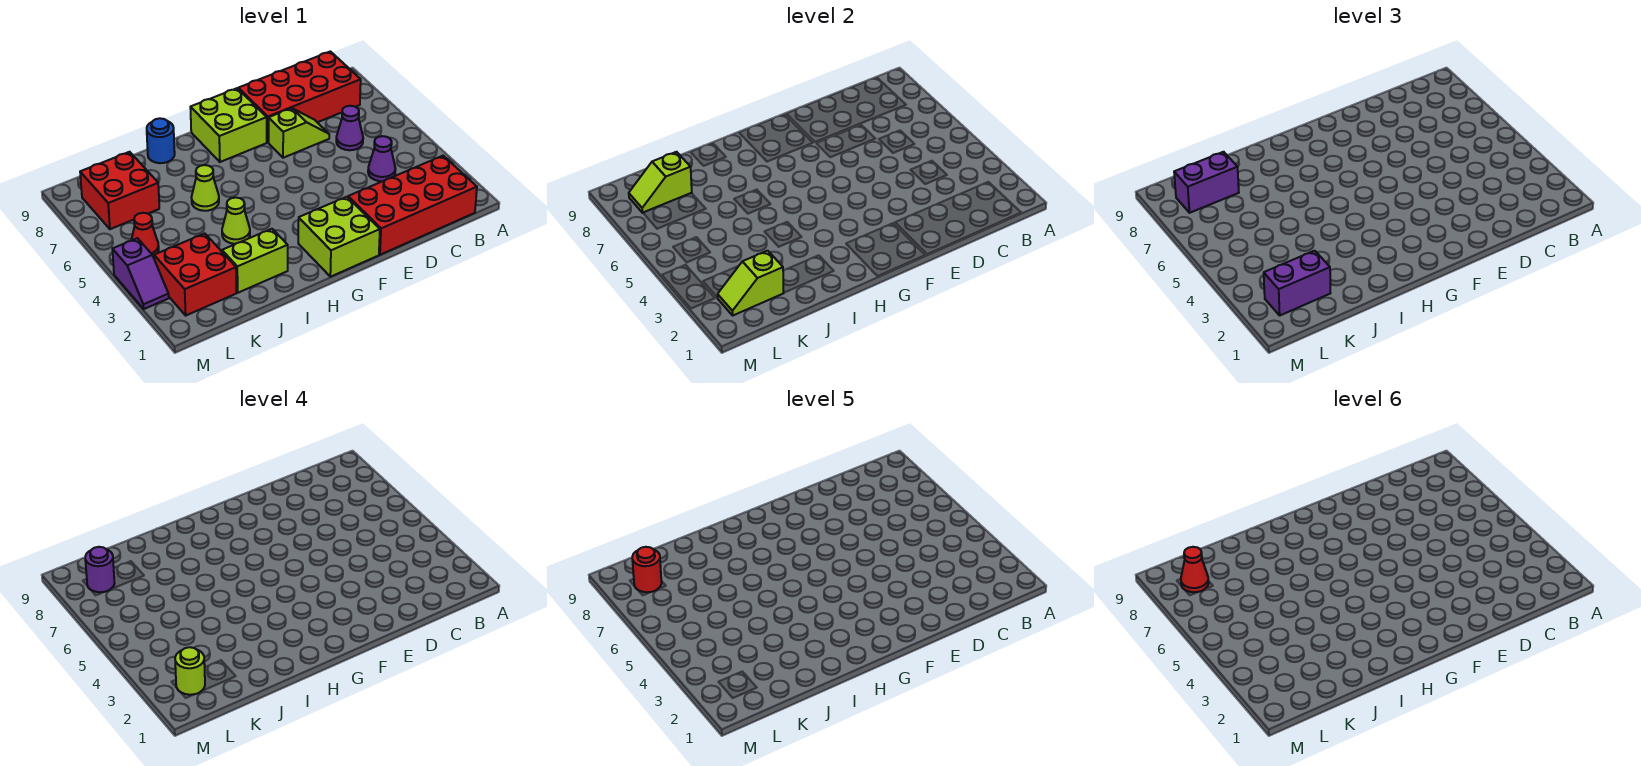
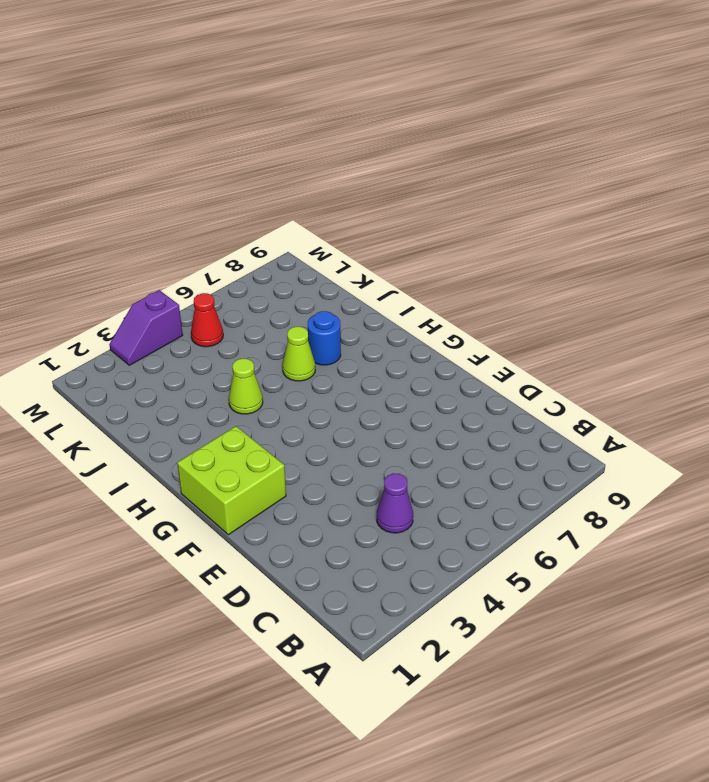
blue 1x1 round brick [308,311,341,365] -> blue 1x1 round brick moved to [147,118,175,163]
none -> red 2x4 brick [348,156,477,255]
none -> red 2x4 brick [238,51,361,142]
none -> purple 1x1 cone [336,106,363,150]

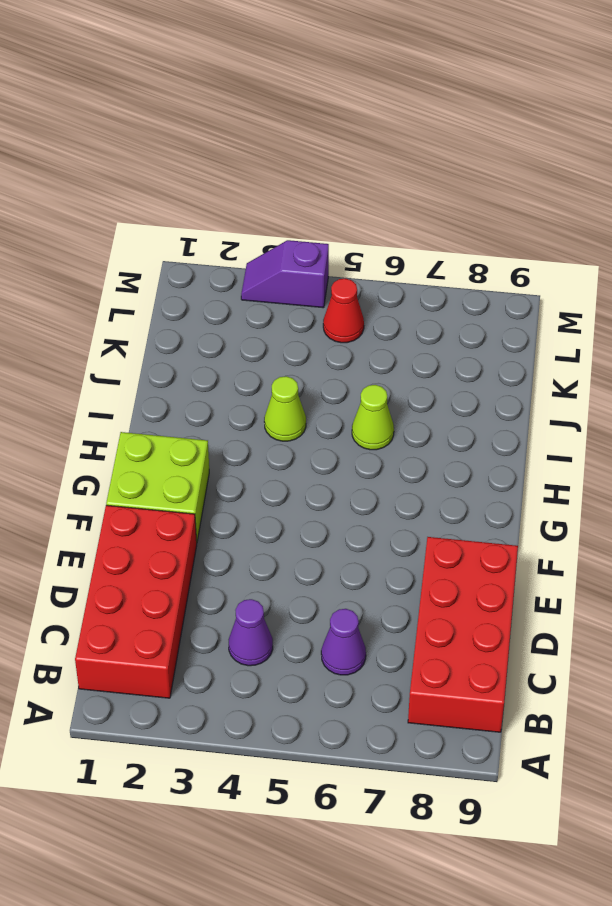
none -> lime 1x2 slope [269,108,329,158]
none -> lime 2x2 brick [190,88,267,162]
none -> lime 1x2 brick [222,229,288,293]

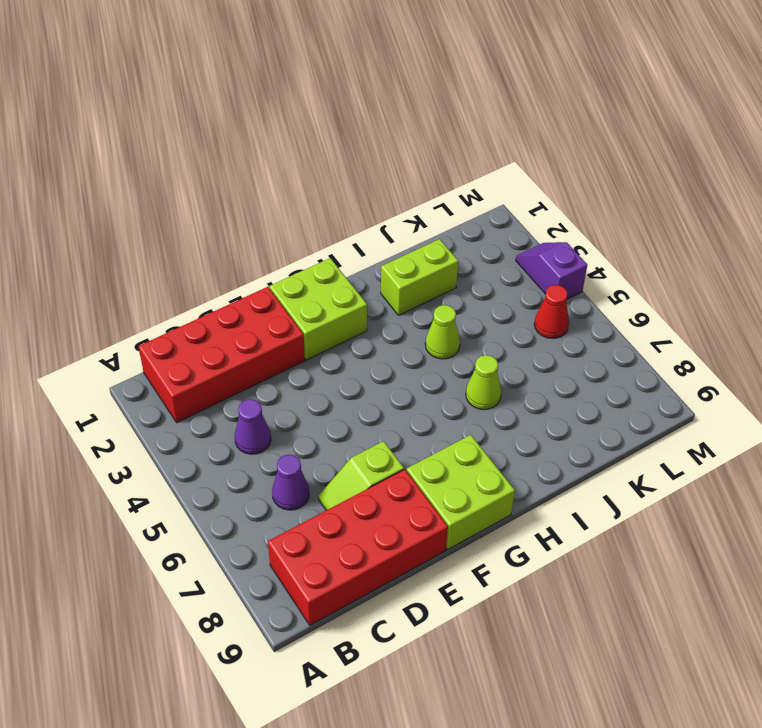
none -> blue 1x1 round brick [147,118,175,163]
none -> red 2x2 brick [154,233,236,315]
none -> red 2x2 brick [80,152,159,229]

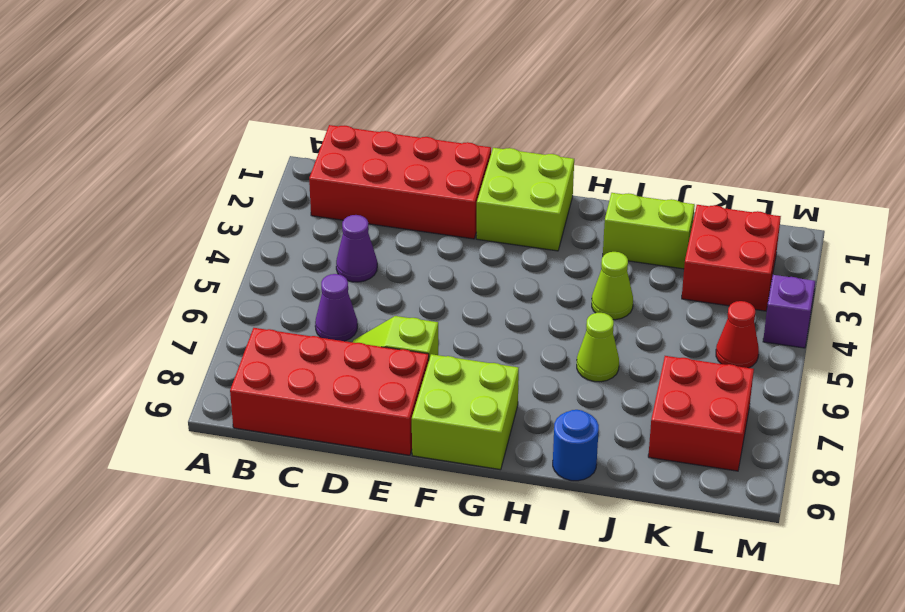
none -> lime 1x2 slope [718,251,783,315]
none -> lime 1x2 slope [629,152,692,213]
none -> purple 1x2 brick [1264,251,1330,315]

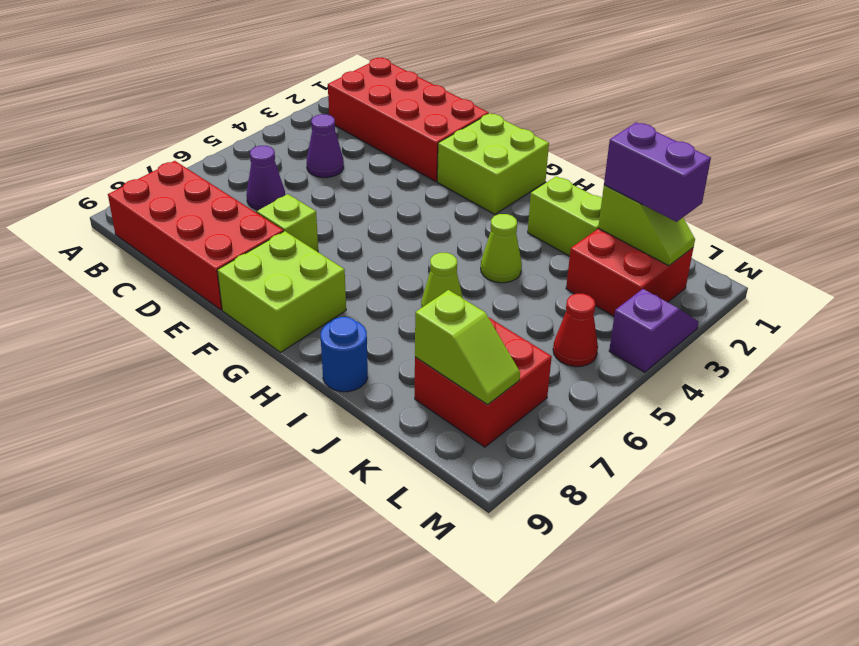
none -> purple 1x2 brick [1174,152,1239,213]
none -> lime 1x1 round brick [175,647,205,695]
none -> purple 1x1 round brick [85,547,115,592]

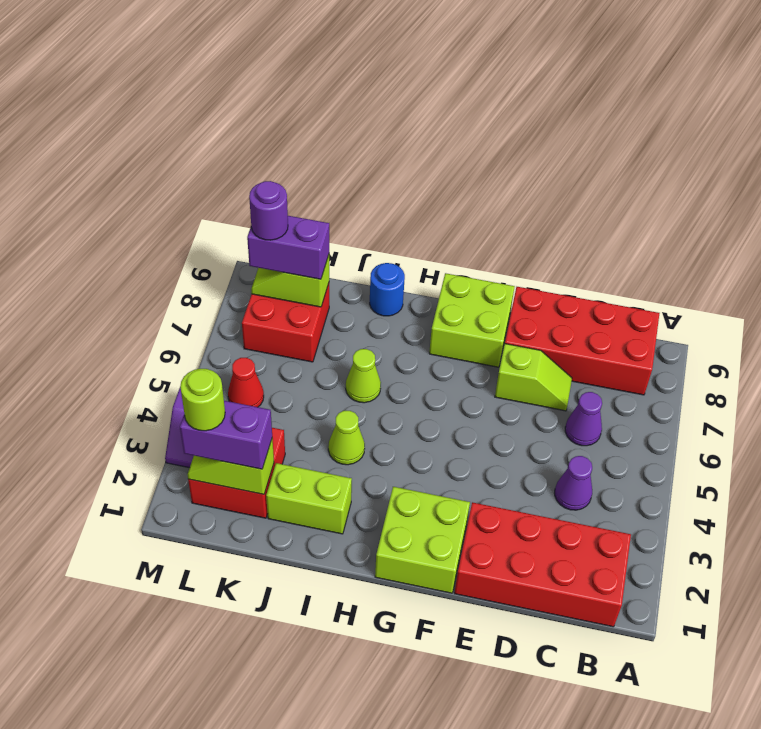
none -> red 1x1 round brick [632,547,662,592]
none -> red 1x1 cone [1181,547,1209,592]

